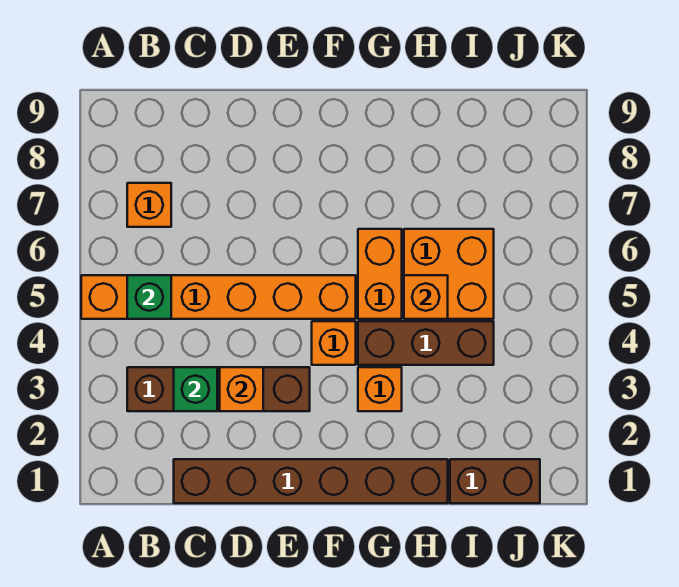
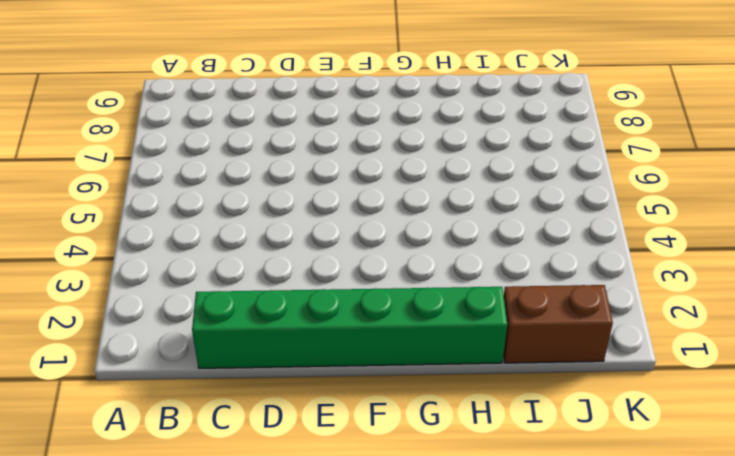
green 1x6 brick [192,287,507,368] -> brown 1x6 brick [174,459,448,503]
none -> orange 1x6 brick [81,275,356,319]
none -> brown 1x4 brick [127,367,310,411]
none -> orange 1x1 brick [127,183,171,227]

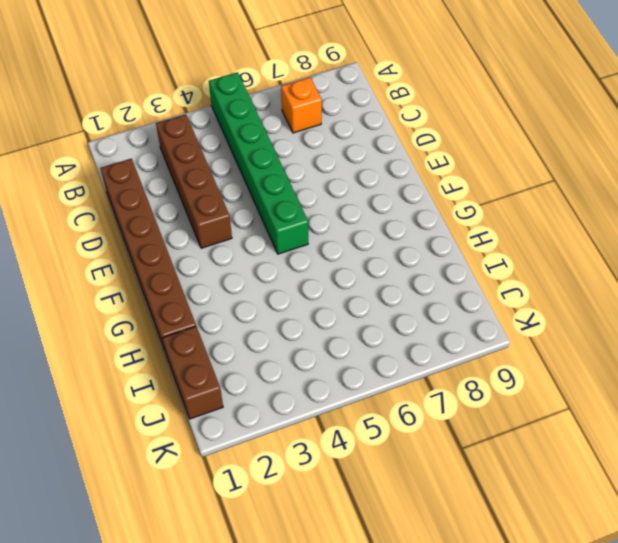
green 1x6 brick [209,72,308,254] -> orange 1x6 brick [81,275,356,319]
none -> orange 1x1 brick [312,321,356,365]
none -> orange 1x1 brick [358,367,402,411]
none -> brown 1x3 brick [358,321,494,365]

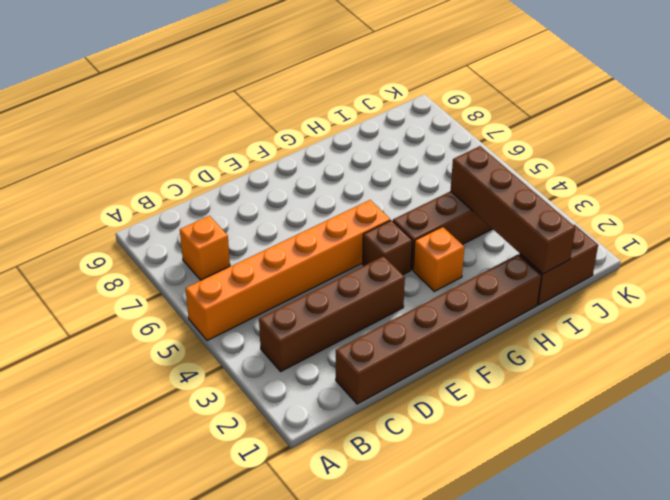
brown 1x1 brick [363,220,412,275] -> orange 1x1 brick [312,321,356,365]
brown 1x4 brick [451,146,575,274] -> none
none -> orange 1x2 brick [358,229,402,319]
none -> orange 2x2 brick [404,229,494,319]
none -> green 1x1 brick [127,275,171,319]

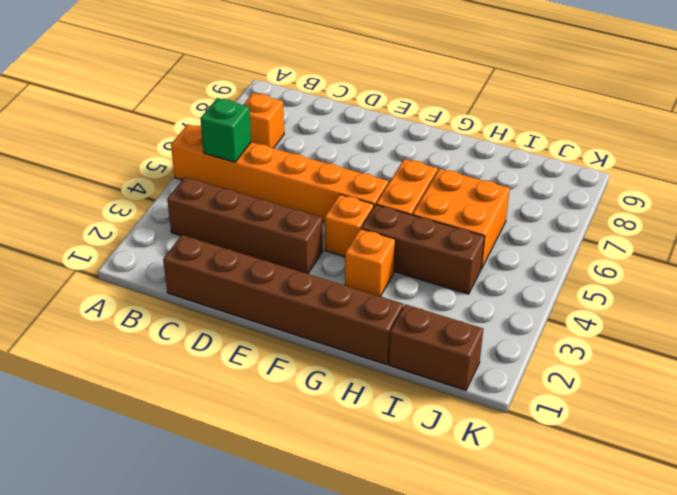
none -> green 1x1 brick [174,367,217,411]
none -> orange 1x1 brick [220,367,263,411]
none -> orange 1x1 brick [404,275,448,319]

